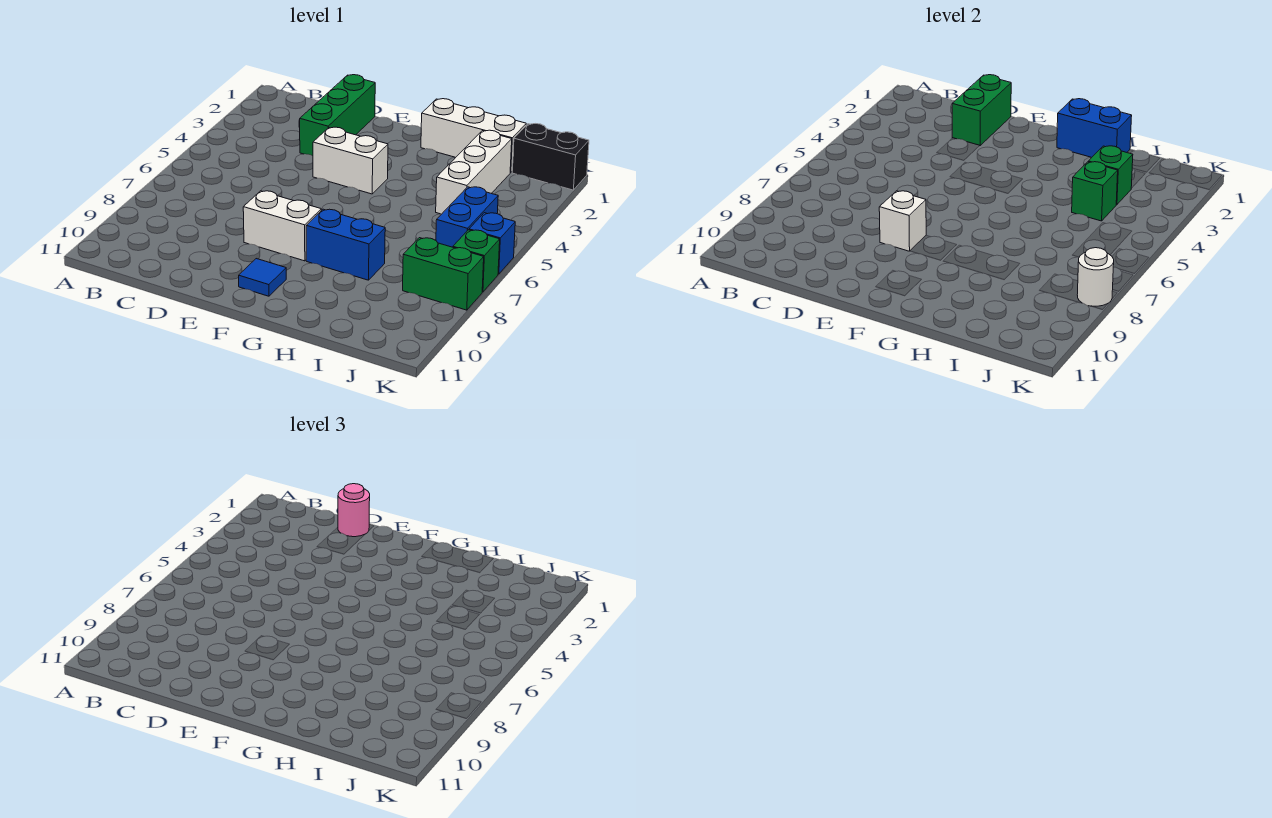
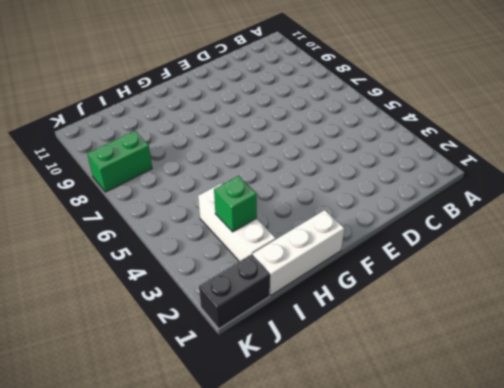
none -> green 1x3 brick [300,75,375,156]
none -> white 1x2 brick [313,127,388,194]
none -> white 1x2 brick [243,191,321,261]

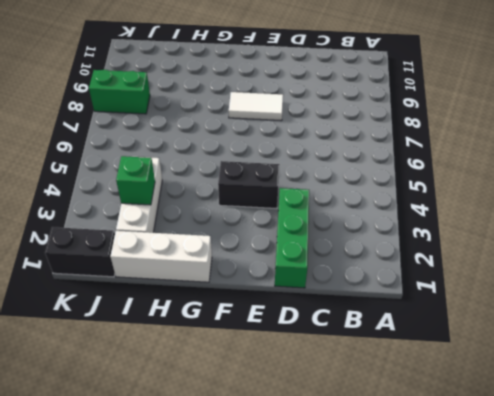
black 1x2 brick [218,161,280,209] -> white 1x2 brick [313,127,388,194]
white 1x2 tile [229,92,283,121] -> white 1x2 brick [243,191,321,261]
none -> blue 1x1 tile [239,259,286,296]
none -> blue 1x2 brick [306,209,385,280]
none -> blue 1x2 brick [436,187,498,247]

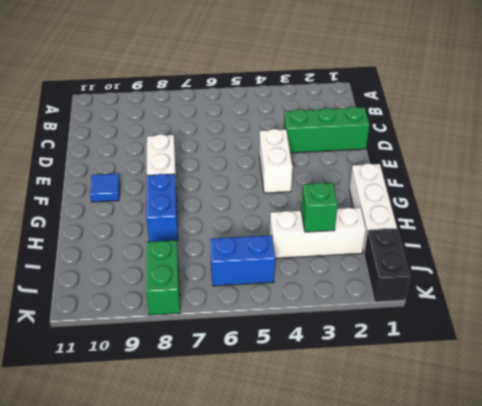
none -> blue 1x1 brick [469,213,515,274]
none -> green 1x1 brick [453,230,500,292]
none -> green 1x2 brick [952,75,1011,146]

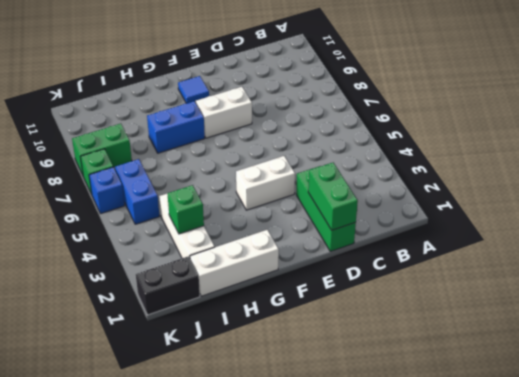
none -> white 1x1 brick [879,191,926,251]
none -> blue 1x2 brick [1057,99,1132,157]
none -> green 1x1 brick [1072,162,1118,221]

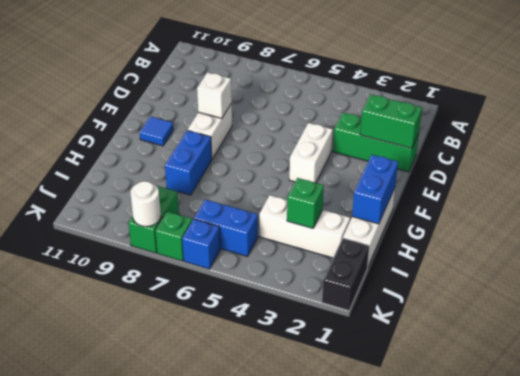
none -> green 1x1 brick [1072,162,1118,221]
none -> pink 1x1 round brick [338,484,370,537]

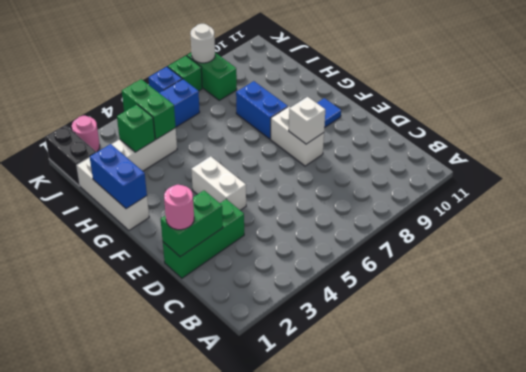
green 1x2 brick [122,79,176,139] -> green 1x1 brick [1072,162,1118,221]
pink 1x1 round brick [72,116,100,152] -> none

